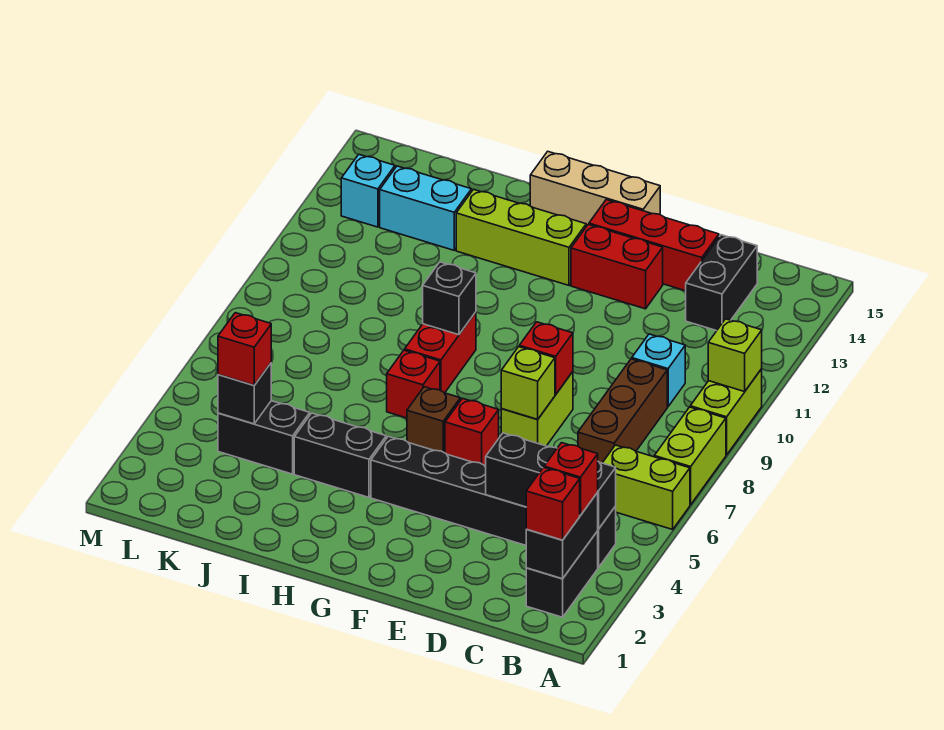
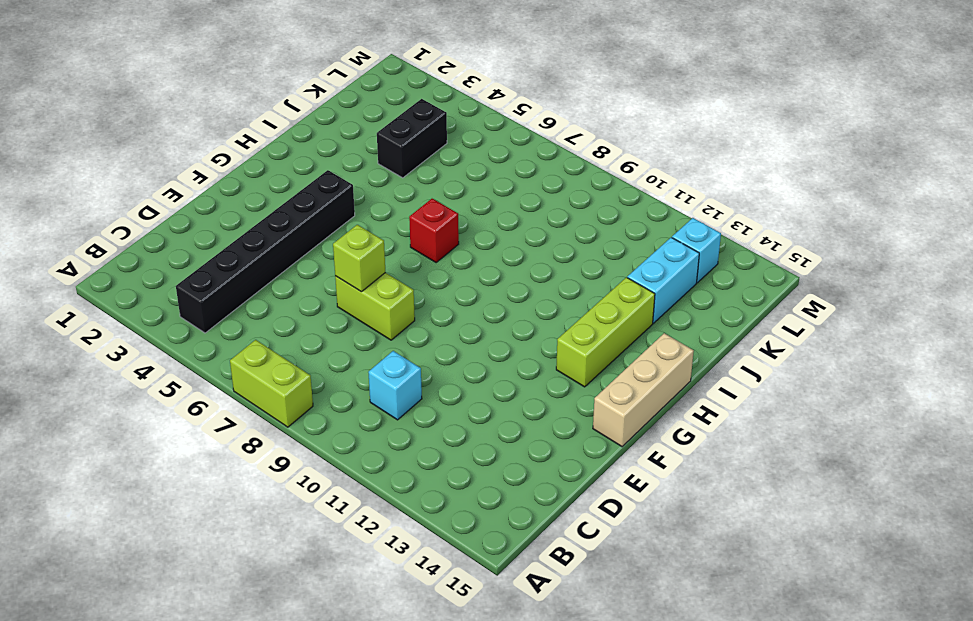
none -> lime 1x2 brick [603,445,690,529]
none -> lime 1x2 brick [690,369,762,455]
none -> black 1x2 brick [526,531,598,617]
none -> brown 1x3 brick [578,359,667,463]

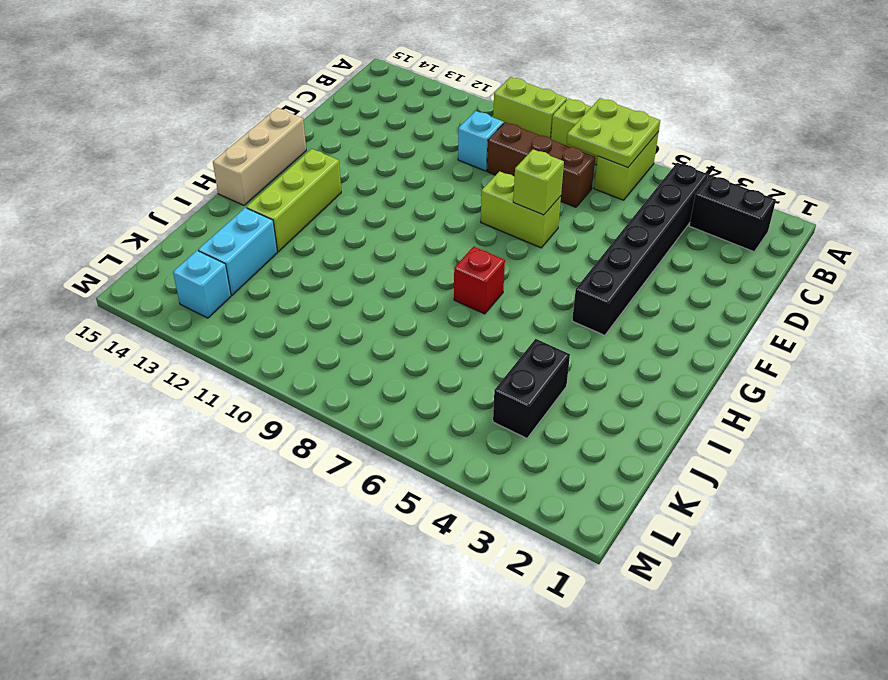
lime 2x2 plate [567,98,660,168] -> none
none -> black 1x2 brick [686,235,757,331]
none -> red 1x3 brick [589,200,719,291]
none -> red 1x2 brick [571,224,663,309]
none -> red 1x1 brick [445,398,499,466]

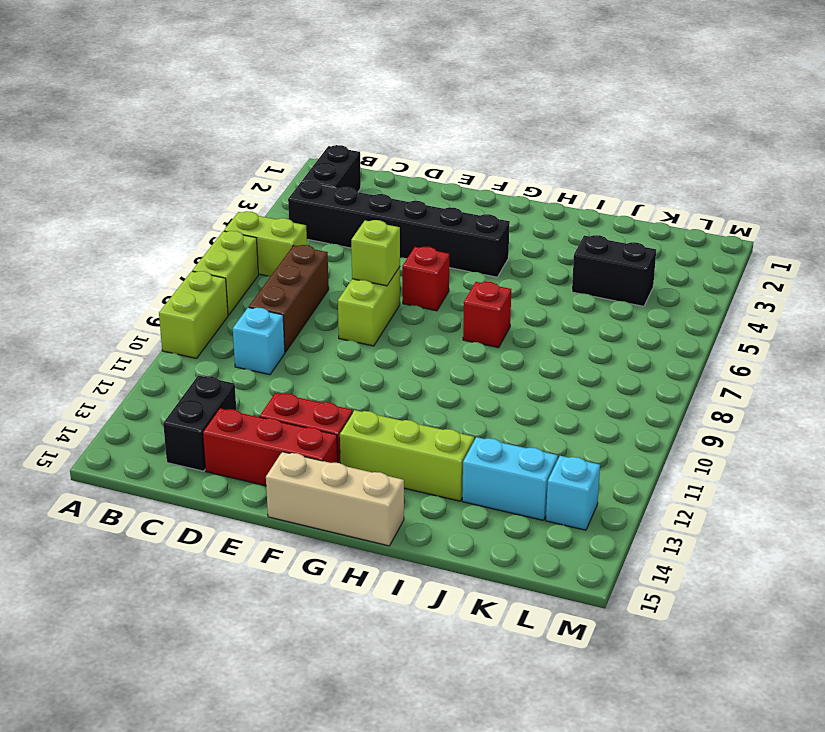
none -> brown 1x1 brick [407,387,460,453]
none -> black 1x2 brick [294,413,386,497]
none -> red 1x2 brick [405,312,476,393]
none -> lime 1x1 brick [708,319,762,392]

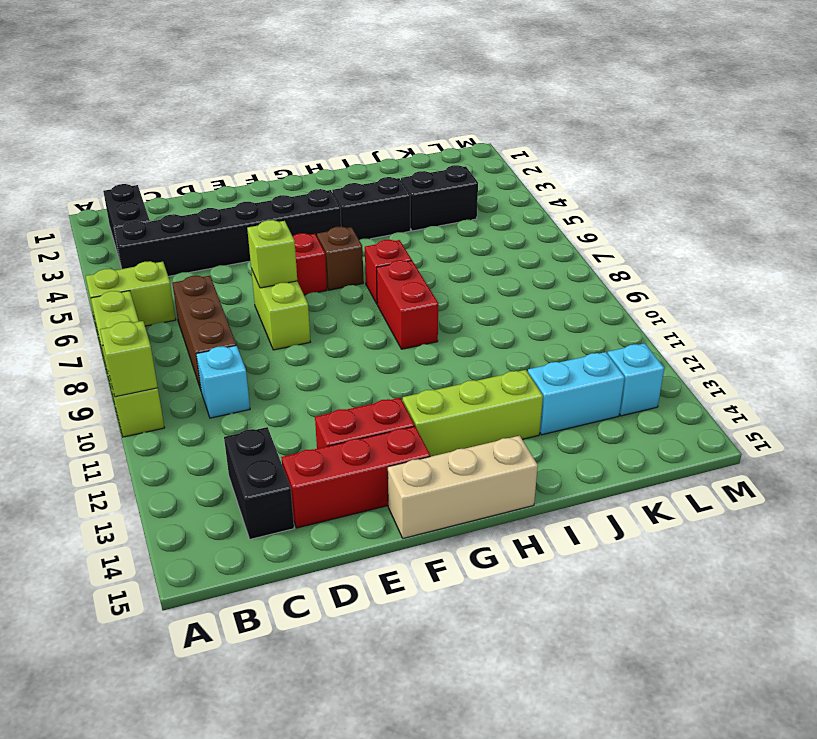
none -> black 1x2 brick [526,492,598,579]
none -> black 1x3 brick [486,433,616,529]
none -> red 1x1 brick [519,322,573,395]
none -> black 1x1 brick [423,262,476,335]

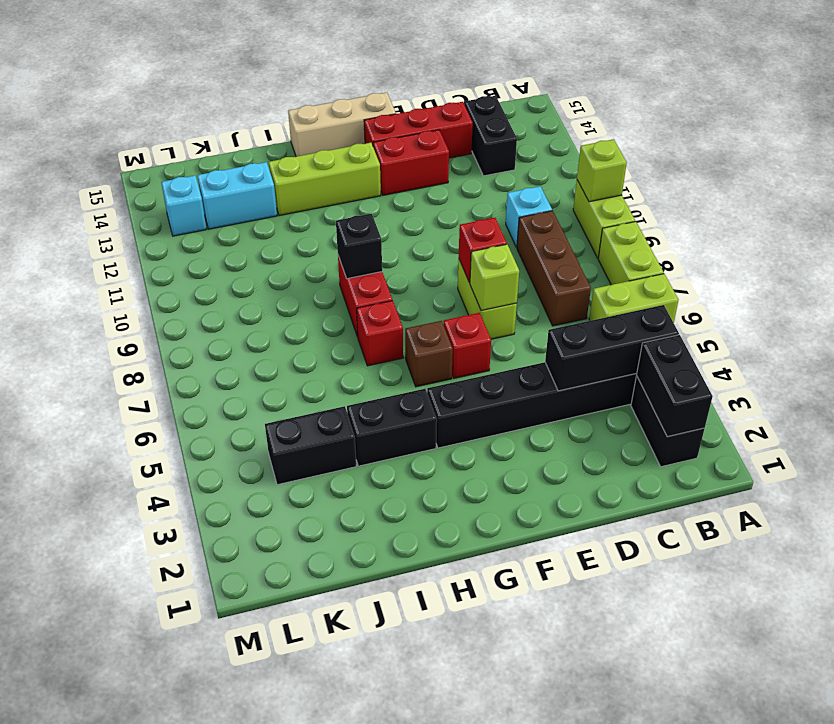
none -> black 1x1 brick [218,363,271,424]
none -> red 1x1 brick [526,467,580,540]
none -> red 1x1 brick [544,443,598,515]
none -> red 1x1 brick [218,313,271,385]

